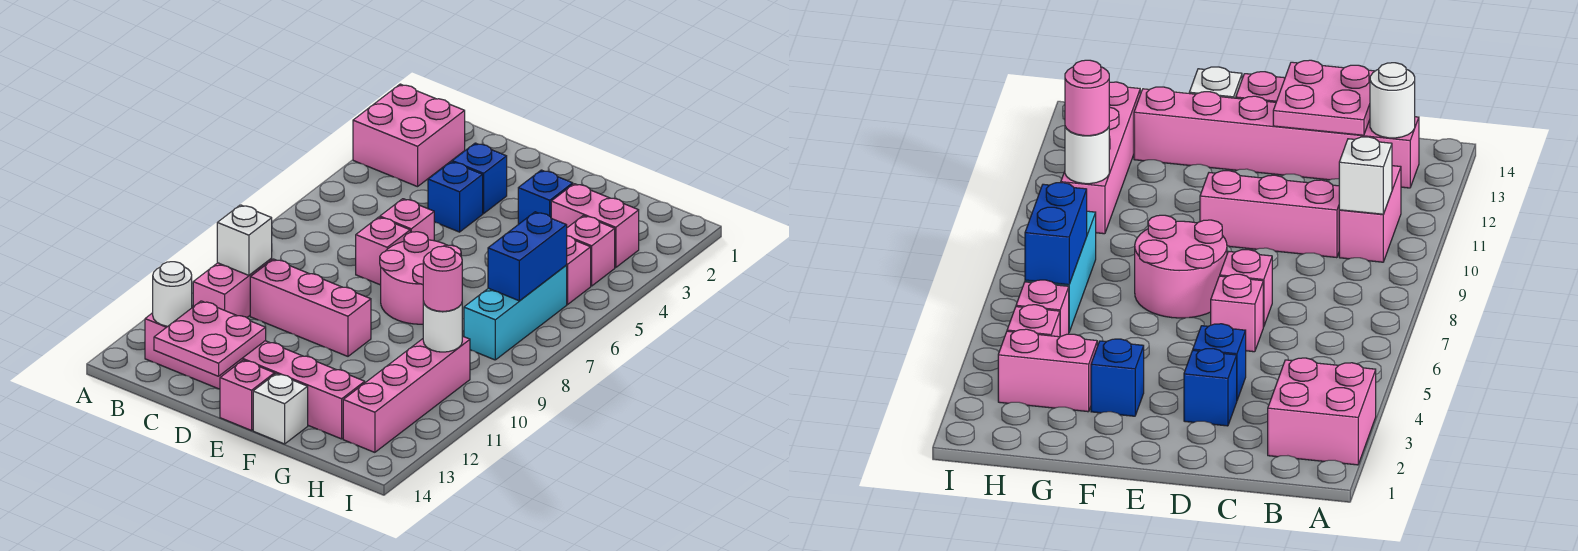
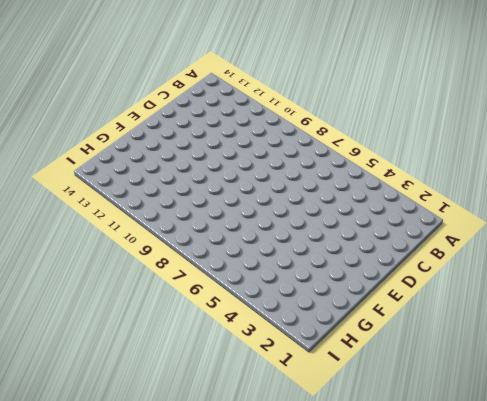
none -> pink 2x2 brick [353,84,465,187]
none -> pink 1x2 brick [193,258,272,318]
none -> pink 1x6 brick [145,313,365,439]

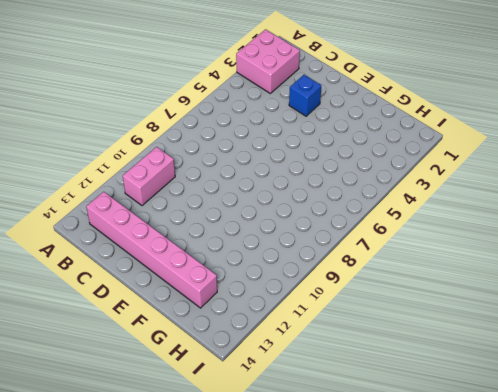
none -> pink 1x3 brick [250,259,371,356]
none -> blue 1x1 brick [428,162,483,232]
none -> pink 1x1 brick [380,199,434,241]

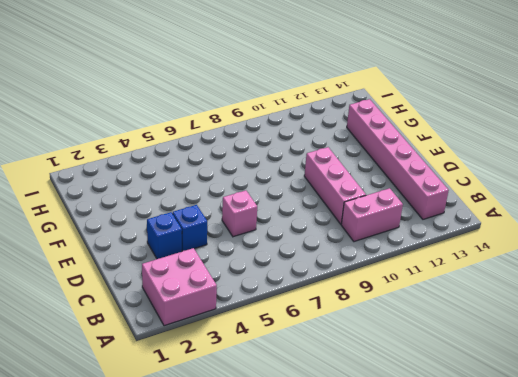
none -> pink 1x1 brick [356,217,410,285]
none -> pink 2x2 round brick [380,232,461,324]
none -> pink 1x1 brick [220,360,275,430]

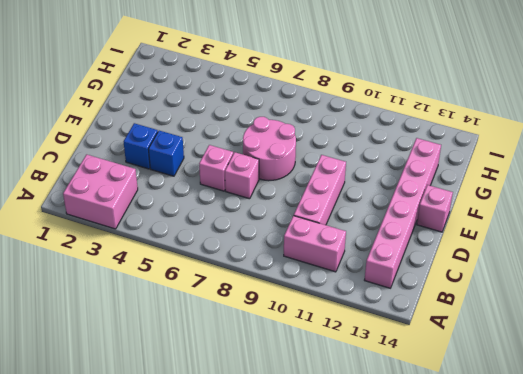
none -> blue 1x1 brick [518,170,573,224]
none -> white 1x1 brick [253,374,308,444]
none -> pink 1x2 brick [551,184,639,268]

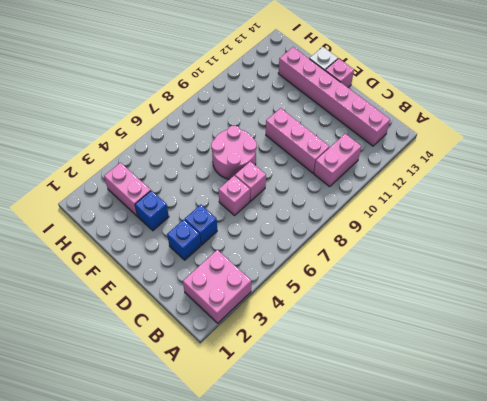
none -> pink 1x1 brick [567,216,615,286]
none -> pink 1x1 brick [566,236,591,304]
none -> cyan 1x3 brick [464,266,567,360]

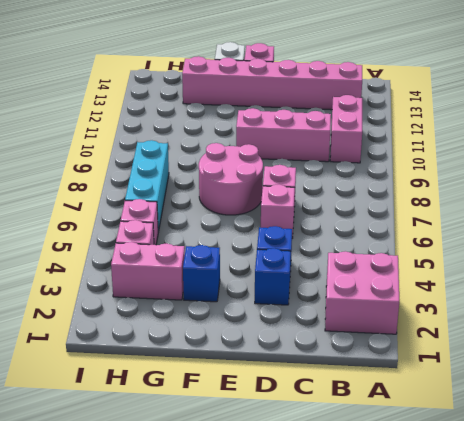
none -> pink 1x4 brick [343,336,470,452]
none -> white 1x1 brick [217,205,272,275]
none -> white 1x1 round brick [153,262,192,326]

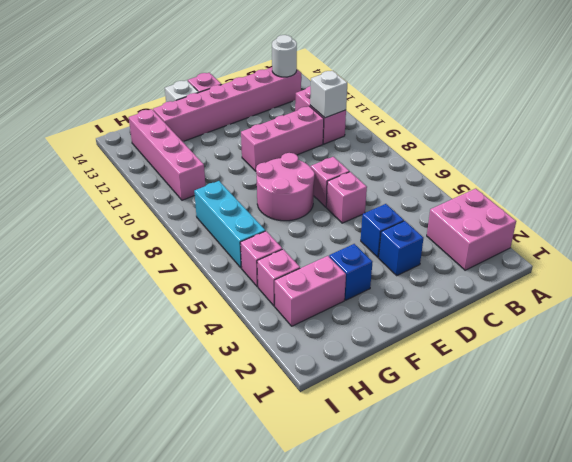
none -> pink 2x2 plate [154,301,266,376]
none -> blue 1x2 brick [488,212,567,301]
none -> white 1x1 round brick [423,302,462,352]

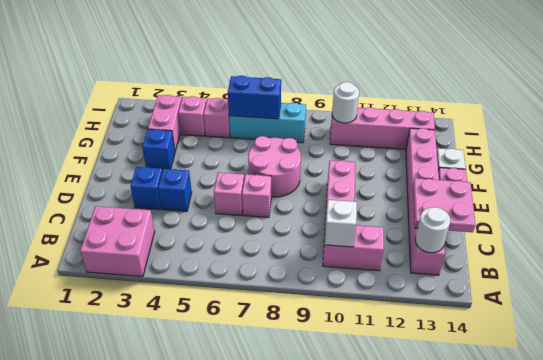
none -> pink 1x1 round brick [423,246,462,311]

